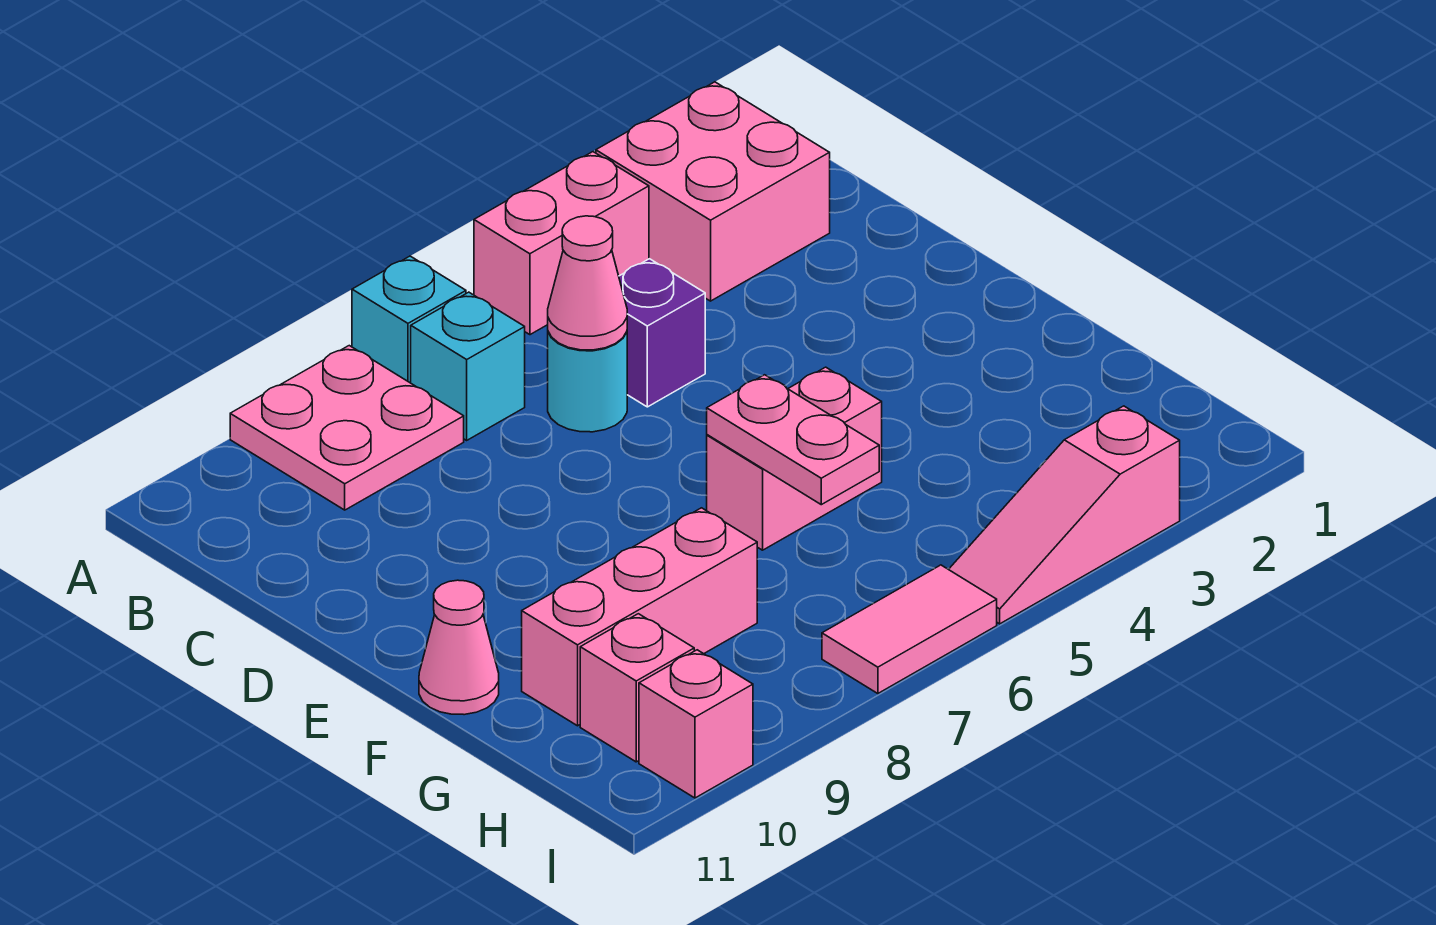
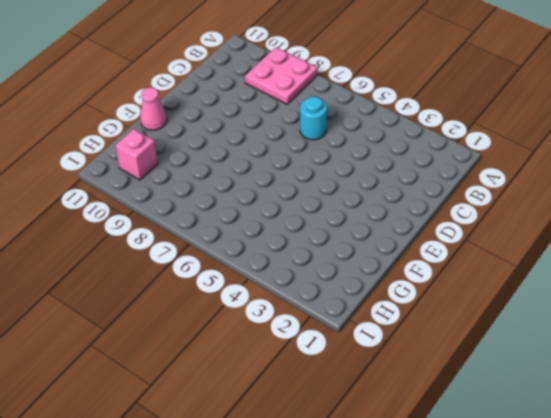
none -> pink 2x2 brick [596,82,830,301]
none -> pink 1x2 brick [474,152,649,335]
none -> cyan 1x1 brick [352,256,466,383]

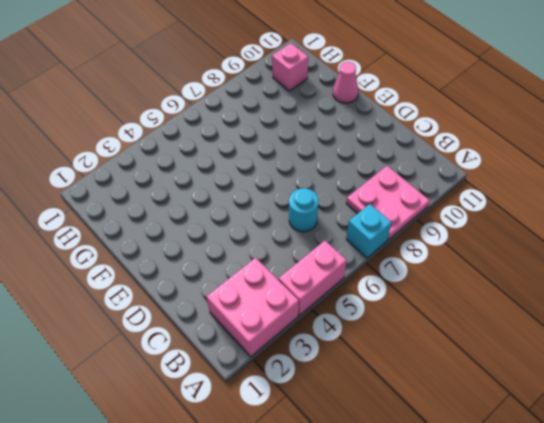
none -> cyan 1x1 brick [411,292,525,440]
none -> purple 1x1 brick [619,259,705,407]
none -> pink 1x2 brick [707,367,882,550]

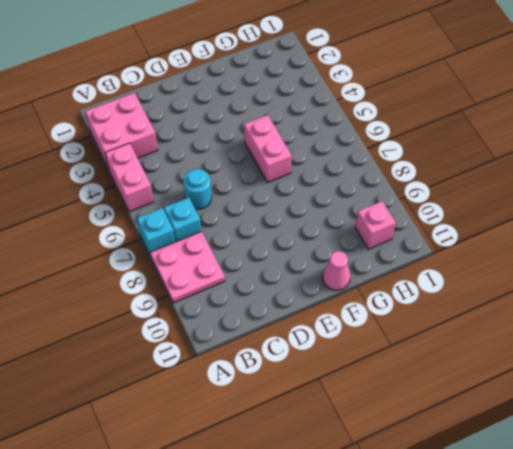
none -> purple 1x1 brick [619,259,705,407]
none -> pink 1x3 brick [522,508,757,726]
none -> pink 1x3 slope [949,406,1180,624]

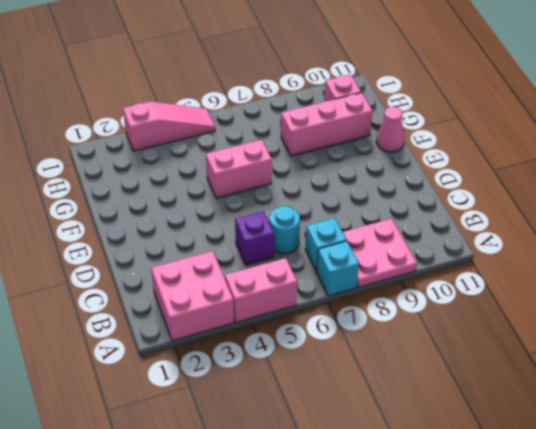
none -> pink 1x2 tile [822,565,997,694]
none -> pink 1x1 brick [639,650,753,798]
none -> pink 1x1 cone [548,216,627,350]

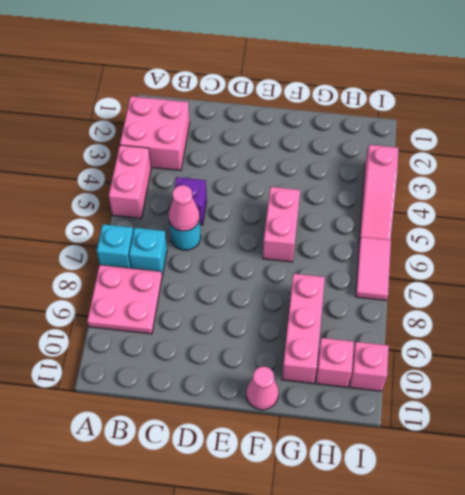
none -> pink 1x2 plate [707,375,879,505]

